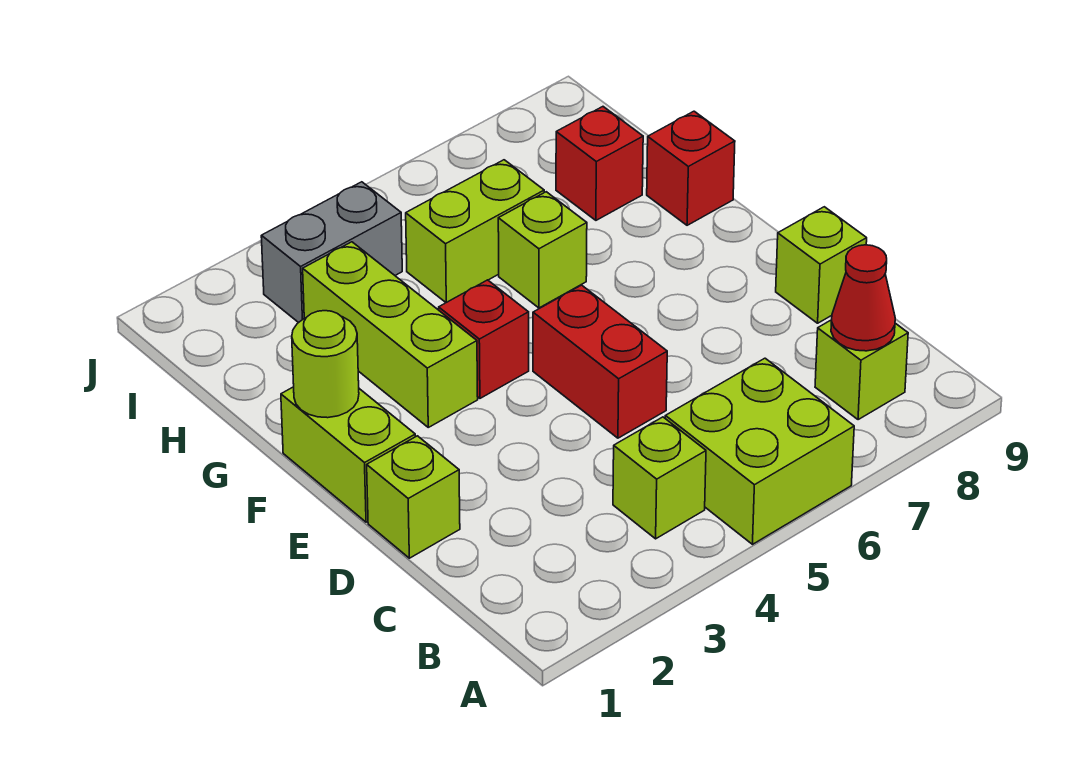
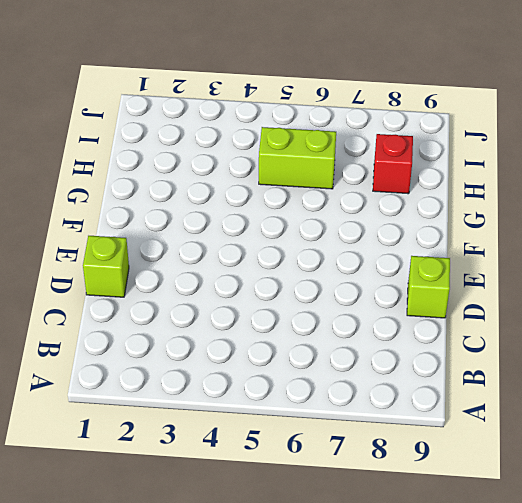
none -> lime 2x2 brick [665,358,854,544]
none -> lime 1x1 brick [613,417,706,539]
none -> lime 1x1 brick [815,320,908,420]

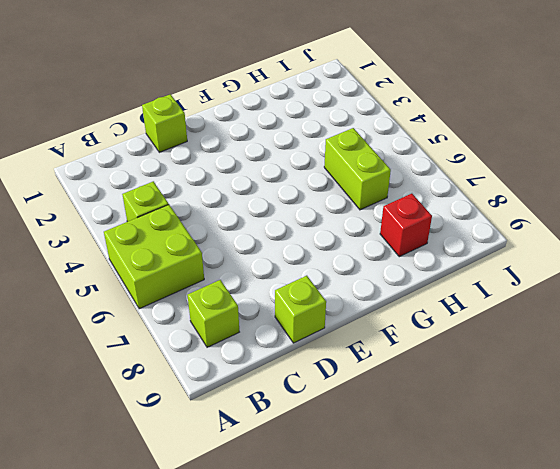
none -> red 1x2 brick [533,285,667,438]
none -> lime 1x2 brick [281,387,415,522]
none -> lime 1x3 brick [303,242,478,427]

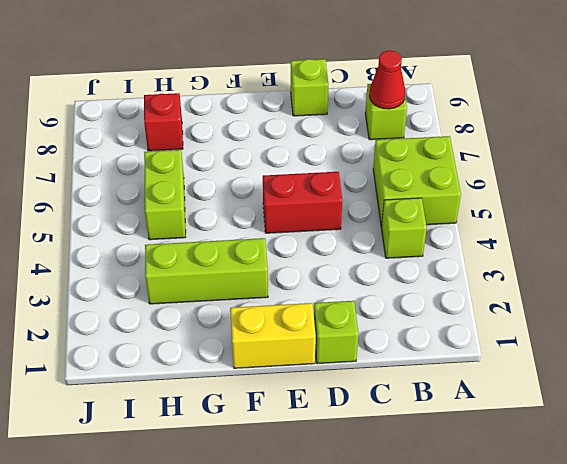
yellow 1x2 brick [230,303,316,368] -> lime 1x2 brick [281,387,415,522]
none -> red 1x1 brick [439,280,529,398]
none -> lime 1x1 brick [498,192,587,308]
none -> red 1x1 brick [647,111,735,225]

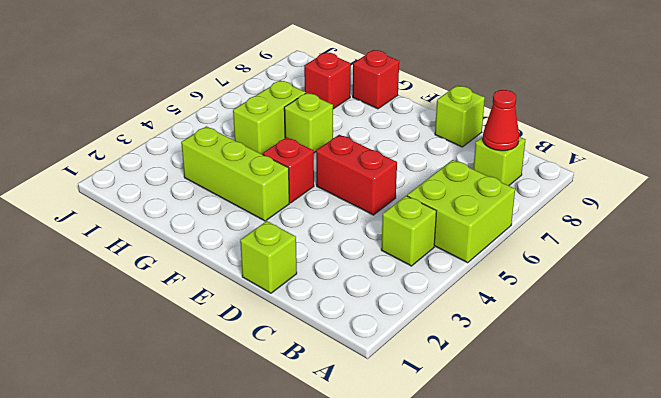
none -> lime 1x2 brick [281,387,415,522]
none -> grey 1x2 brick [261,182,402,323]
none -> lime 1x1 round brick [292,311,359,418]

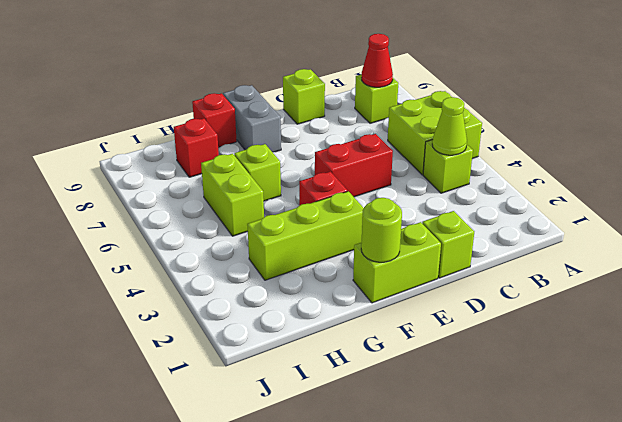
lime 1x1 cone [432,97,467,155] -> none
grey 1x2 brick [223,85,281,152] -> grey 1x2 brick moved to [261,182,402,323]

